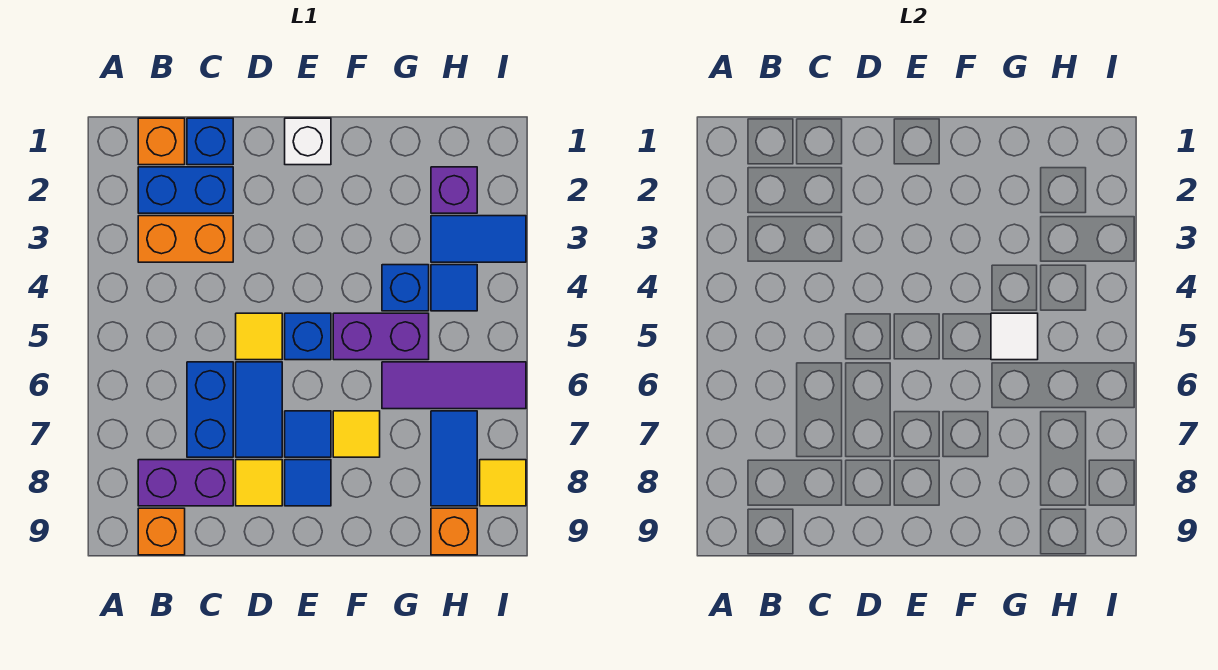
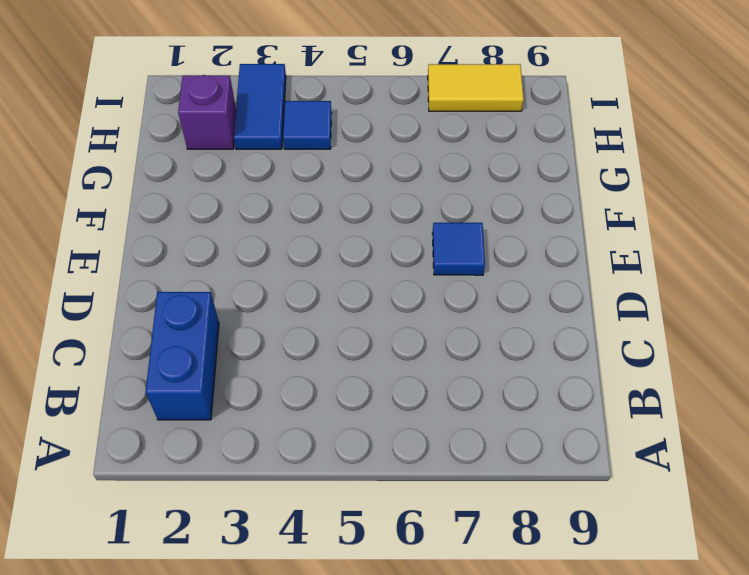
yellow 1x2 tile [428,64,524,111] -> yellow 1x1 tile [480,460,526,506]
none -> orange 1x1 brick [138,118,185,165]
none -> orange 1x2 brick [138,216,233,262]
none -> purple 1x2 brick [138,460,233,506]

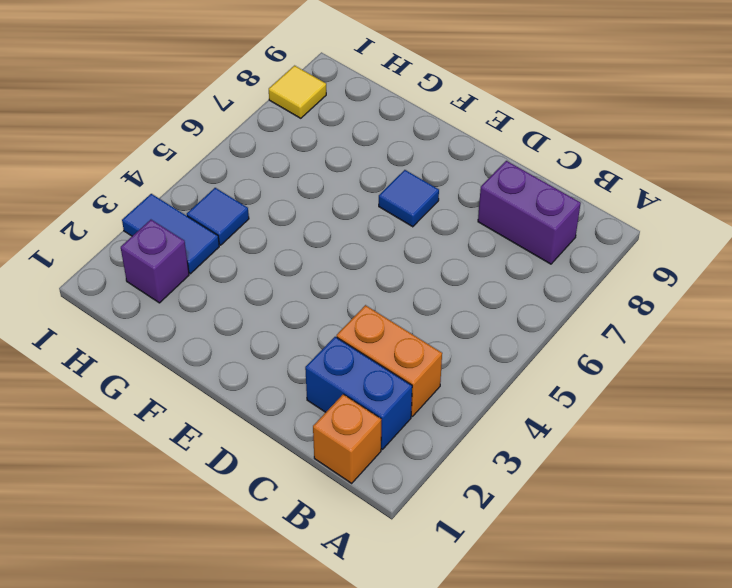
none -> orange 1x1 brick [138,508,185,555]
none -> blue 1x1 brick [187,118,233,165]
none -> blue 1x2 brick [187,362,233,457]

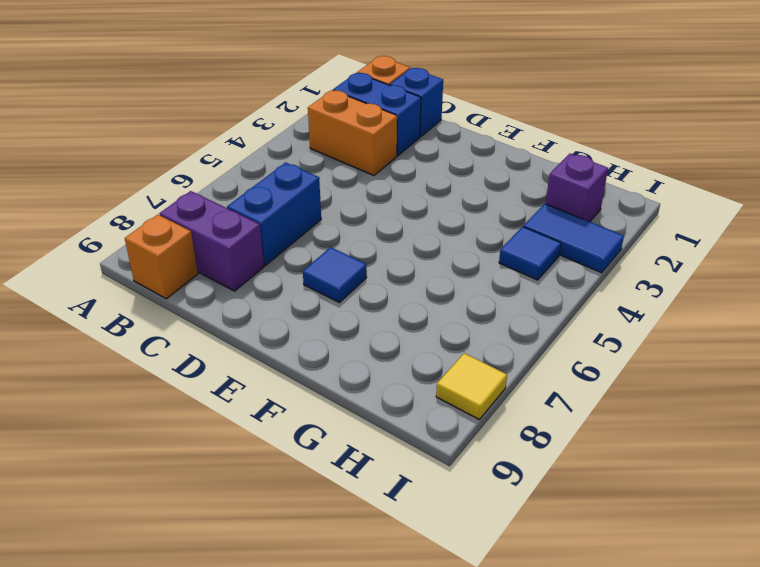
none -> yellow 1x1 tile [236,313,282,360]
none -> blue 1x2 tile [236,362,282,457]
none -> yellow 1x1 tile [236,460,282,506]

